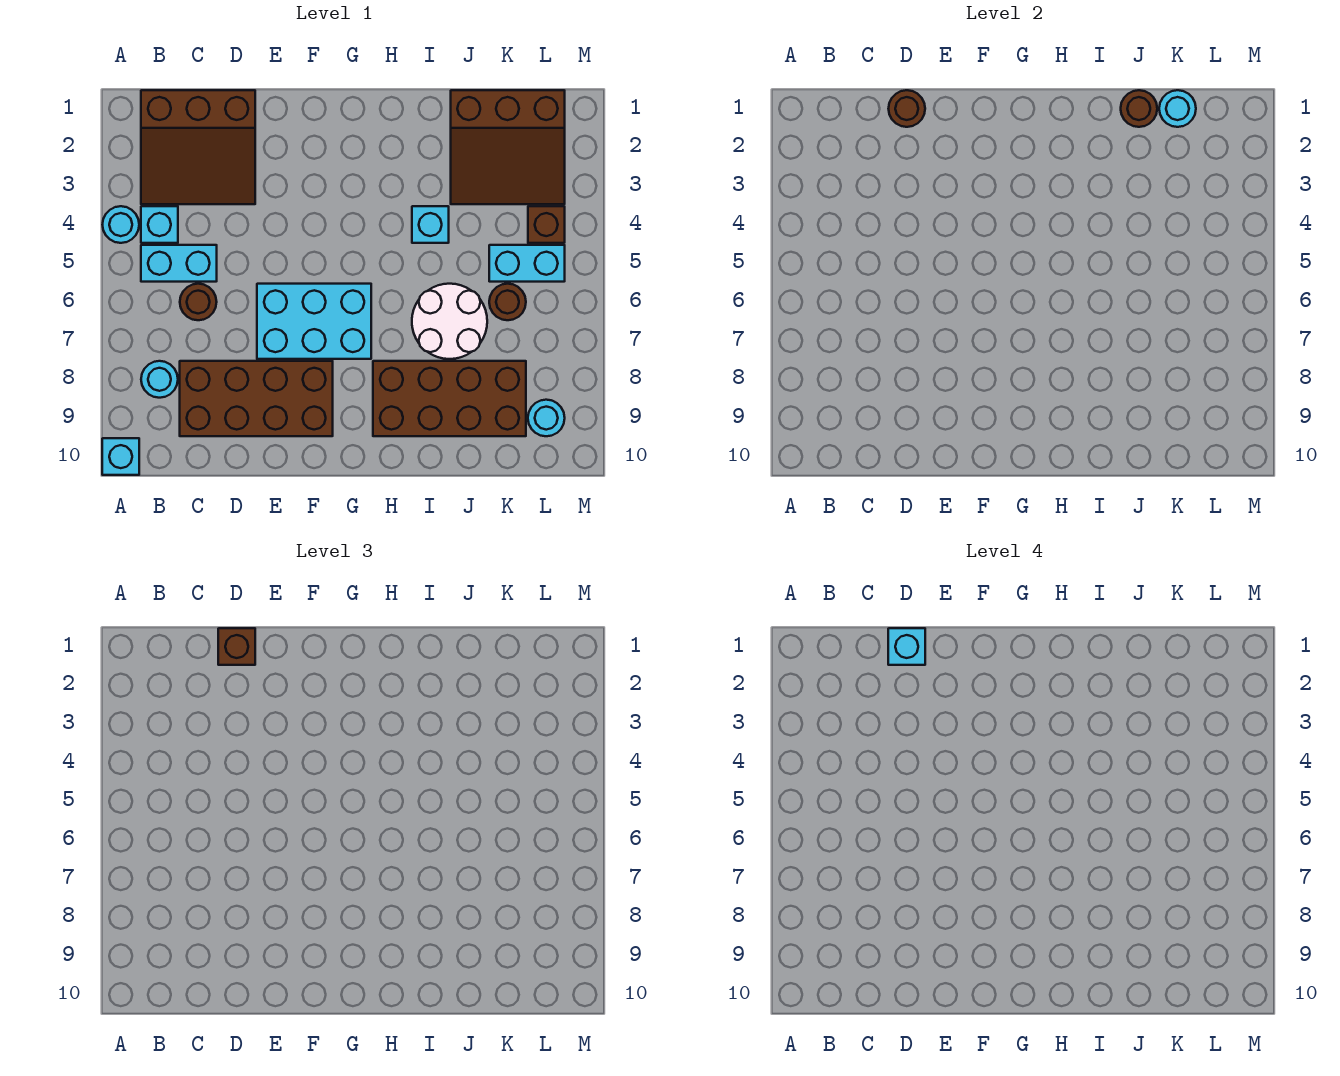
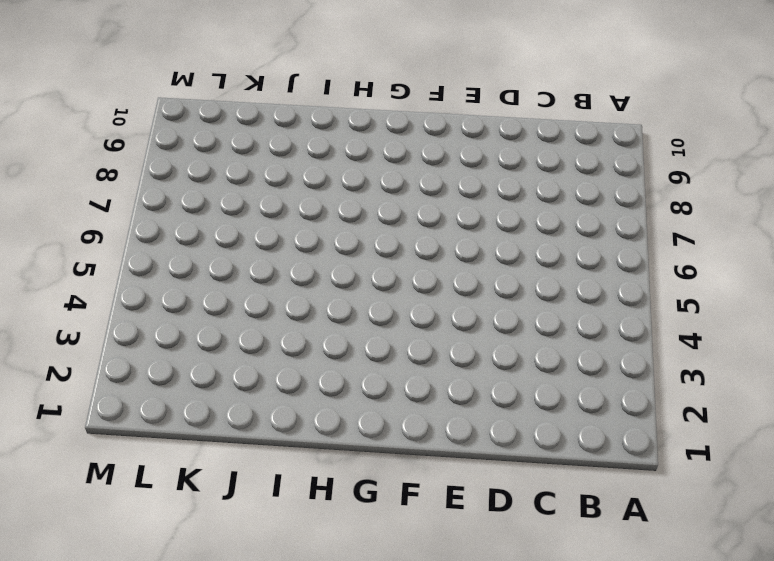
none -> cyan 1x1 round brick [102,206,139,243]
none -> cyan 1x1 brick [102,438,139,475]
none -> brown 3x3 slope [141,90,255,204]

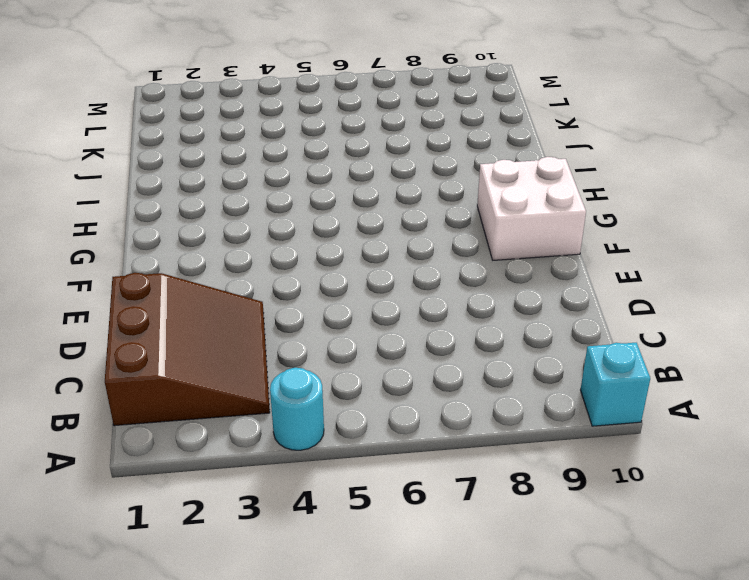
white 2x2 brick [477,157,586,260] -> brown 2x4 brick [180,361,333,436]
none -> cyan 1x1 brick [141,206,178,243]
none -> cyan 1x2 brick [141,245,217,282]
none -> cyan 1x1 round brick [141,361,178,398]

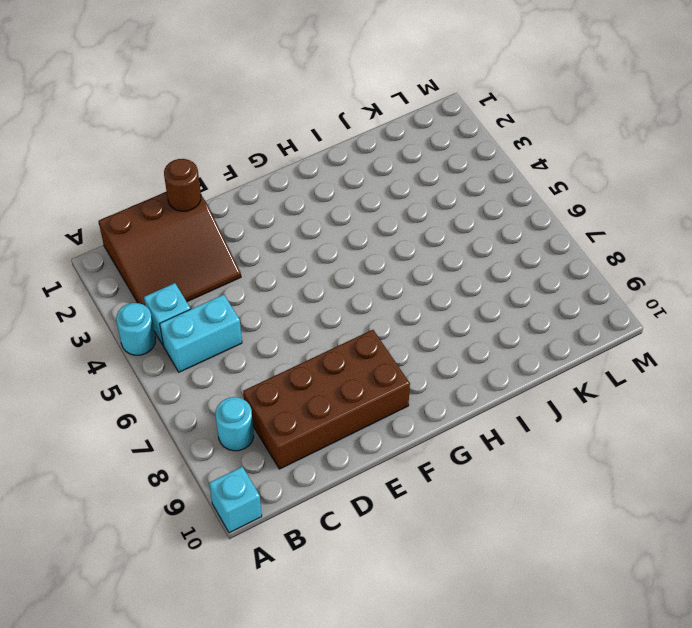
none -> brown 1x1 round brick [180,284,217,320]
none -> cyan 2x3 brick [257,284,371,359]
none -> brown 2x4 brick [373,361,526,436]

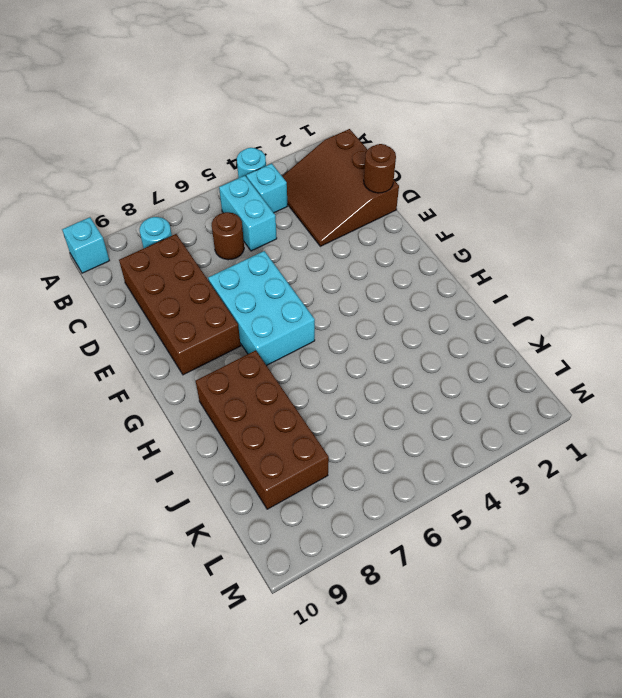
none -> cyan 1x1 brick [412,206,449,243]
none -> white 2x2 round brick [412,284,487,359]
none -> brown 3x3 slope [451,90,565,204]

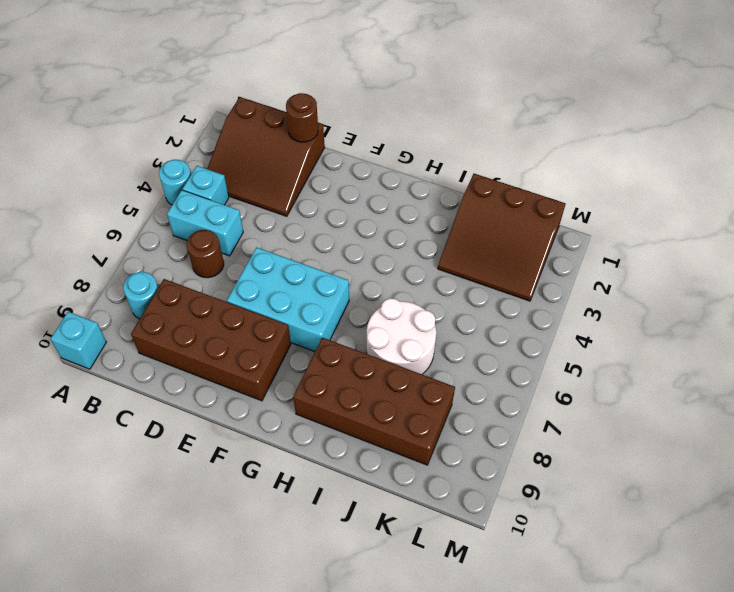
none -> cyan 1x1 brick [412,206,449,243]
none -> cyan 1x2 brick [489,245,565,282]
none -> brown 1x1 round brick [489,284,526,320]

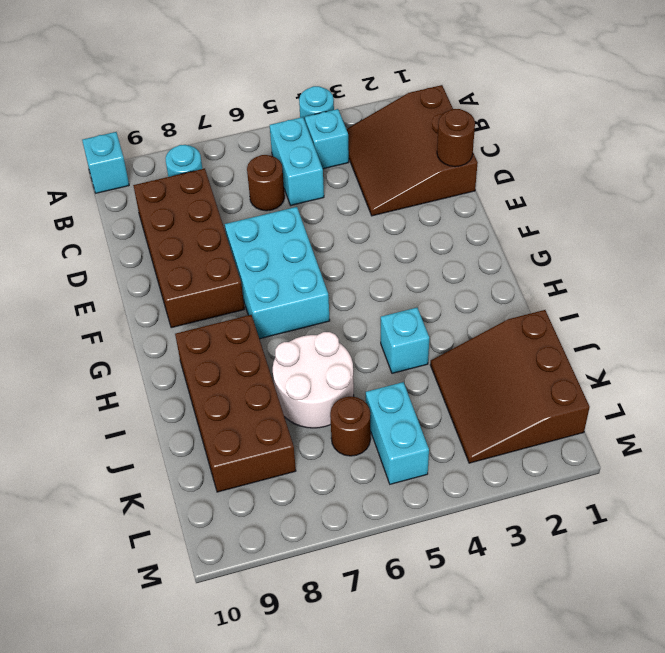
none -> brown 1x1 brick [528,206,565,243]
none -> cyan 1x1 round brick [528,400,565,436]
none -> brown 1x1 round brick [1121,90,1157,127]

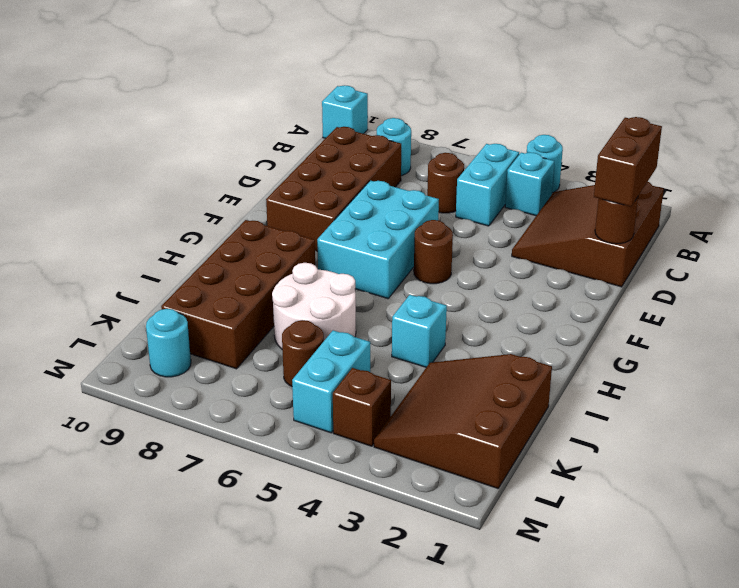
brown 1x2 brick [594,117,662,207] -> brown 1x1 brick [218,628,255,665]
brown 1x1 round brick [414,220,453,284] -> brown 1x1 round brick moved to [1121,90,1157,127]
none -> cyan 1x1 round brick [1159,90,1196,127]
none -> cyan 1x1 brick [888,628,925,665]

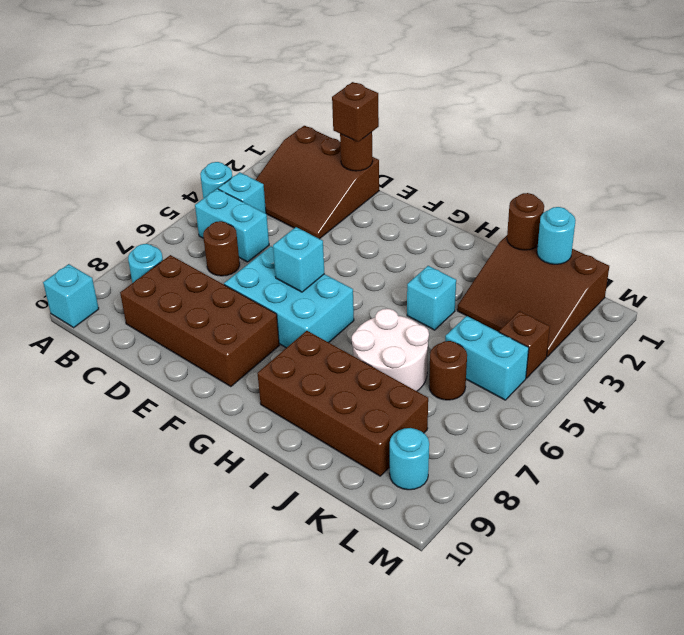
cyan 1x1 brick [273,227,325,292] -> cyan 1x1 brick moved to [888,628,925,665]

